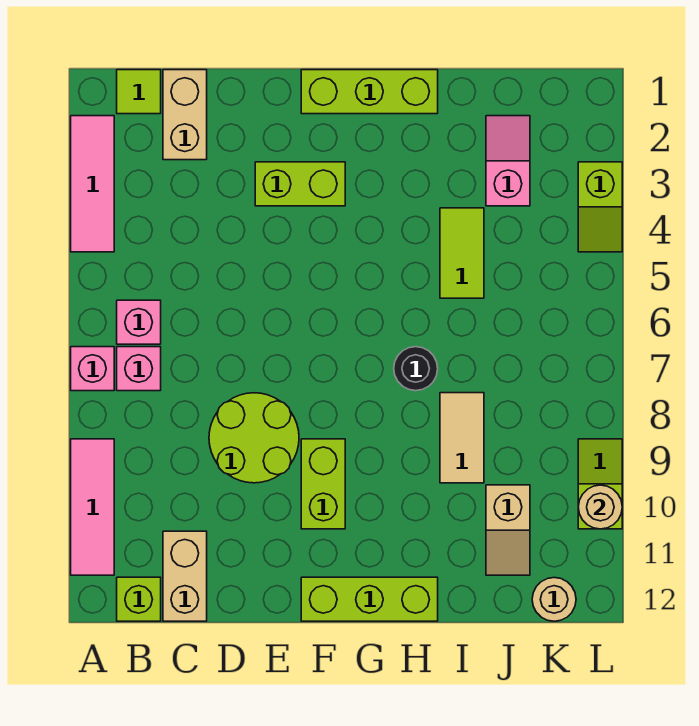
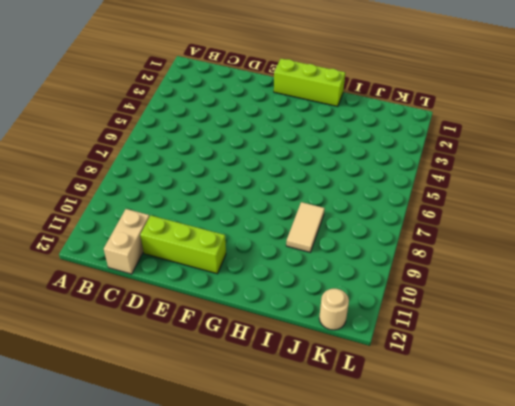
lime 1x3 brick [140,215,226,274] -> lime 1x3 brick moved to [301,577,438,621]
none -> pink 1x3 tile [71,116,114,252]
none -> pink 1x1 brick [71,347,114,391]
none -> pink 1x3 tile [71,439,114,575]

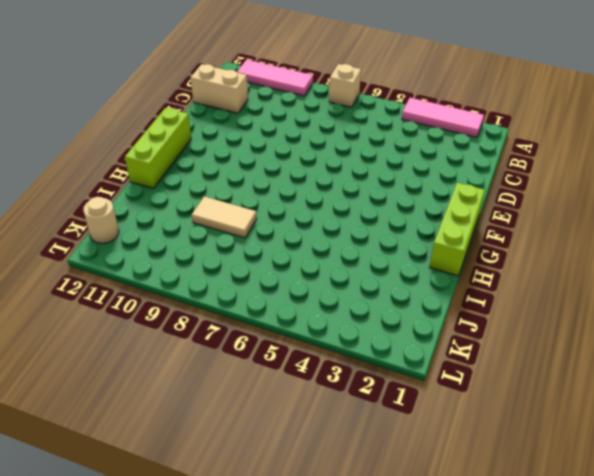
tan 1x1 brick [329,64,361,107] -> pink 1x1 brick [71,347,114,391]
none -> lime 1x1 tile [117,70,161,114]
none -> pink 1x1 brick [117,300,161,344]
none -> pink 1x1 brick [117,347,161,391]

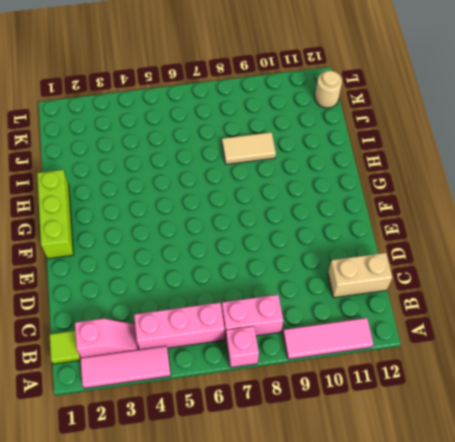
pink 1x2 slope [75,319,138,358] -> pink 1x2 slope turned to [486,116,530,206]
pink 1x3 brick [134,303,225,350] -> pink 1x1 brick [117,300,161,344]
pink 1x2 brick [222,295,283,336] -> pink 1x1 brick [117,347,161,391]
none -> lime 1x1 brick [117,577,161,621]
none -> tan 1x2 brick [163,70,207,160]
none -> lime 2x2 round brick [209,393,299,483]

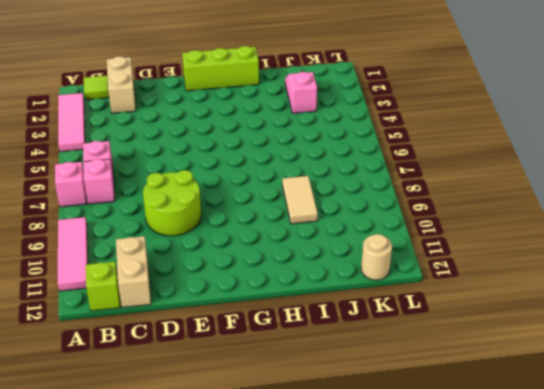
none -> lime 1x2 brick [255,162,345,206]
none -> lime 1x2 brick [301,439,345,529]
none -> lime 1x3 brick [301,577,438,621]

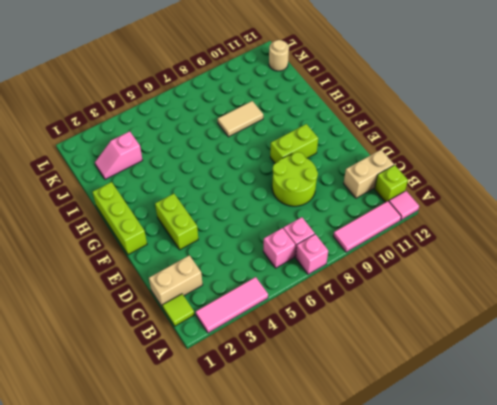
pink 1x1 tile [389,191,419,220] -> none
none -> lime 1x3 brick [301,577,438,621]
none -> black 1x1 round brick [394,347,438,391]
none -> lime 1x2 tile [440,208,484,298]

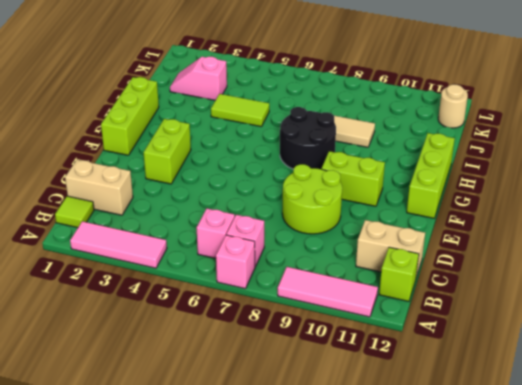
black 2x2 round brick [280,107,336,169] -> black 1x1 round brick [394,347,438,391]
none -> tan 1x2 slope [486,485,530,575]
none -> lime 1x2 slope [578,162,622,252]
none -> lime 1x2 slope [578,439,622,529]

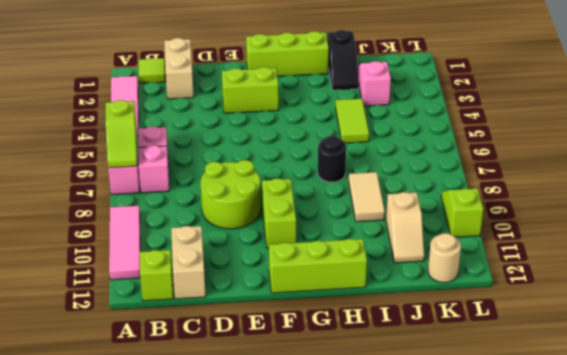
lime 1x2 slope [106,100,137,168] -> lime 1x2 slope moved to [578,162,622,252]
black 1x2 slope [327,30,359,90] -> none
none -> tan 1x1 round brick [578,485,622,529]

